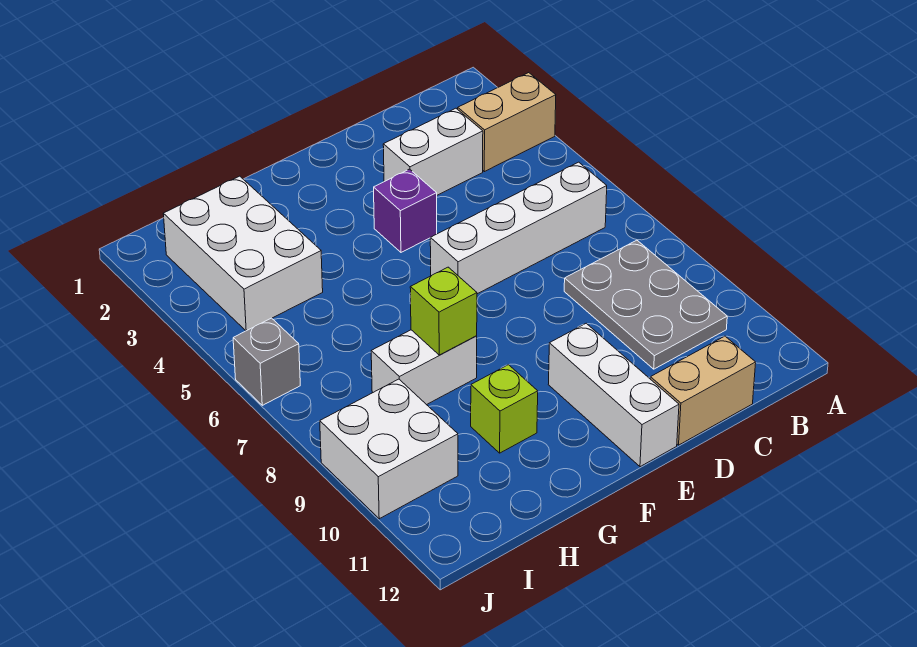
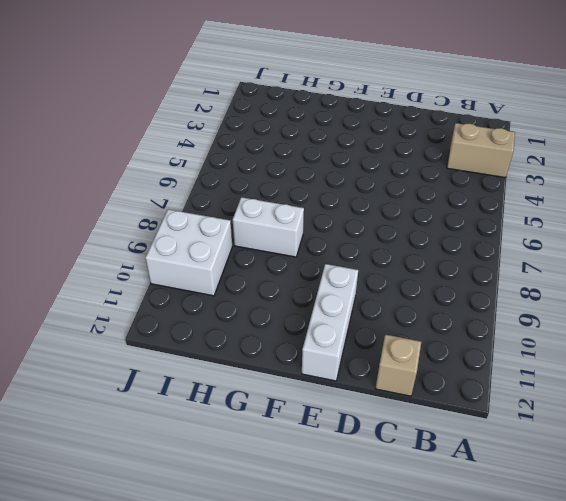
tan 1x1 brick [375,335,421,396] -> tan 1x2 brick [650,336,756,445]
none -> white 1x4 brick [430,162,607,294]
none -> grey 2x3 plate [564,240,727,369]
none -> white 1x2 brick [383,108,483,195]

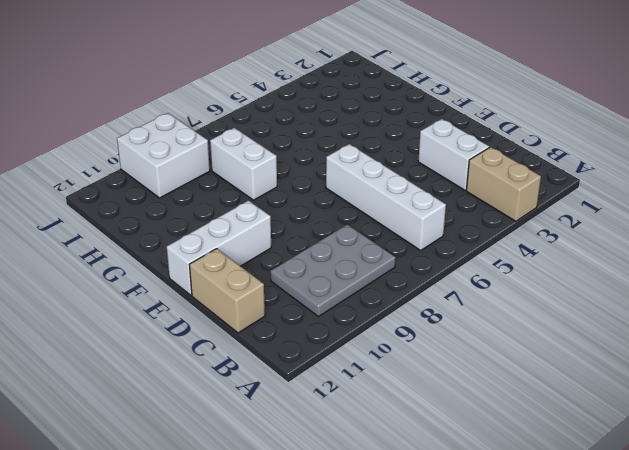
none -> purple 1x1 brick [374,169,437,252]
none -> lime 1x1 brick [471,365,538,453]
none -> white 2x3 brick [163,176,323,331]

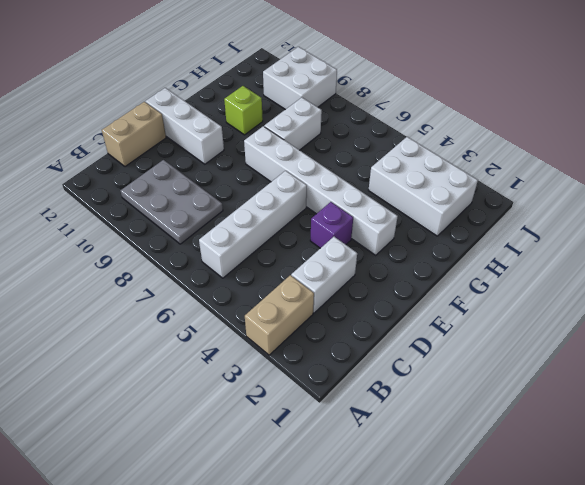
white 1x6 brick [244,126,398,255] -> none
none -> grey 1x1 brick [233,318,300,405]
none -> lime 1x1 brick [410,267,477,355]

